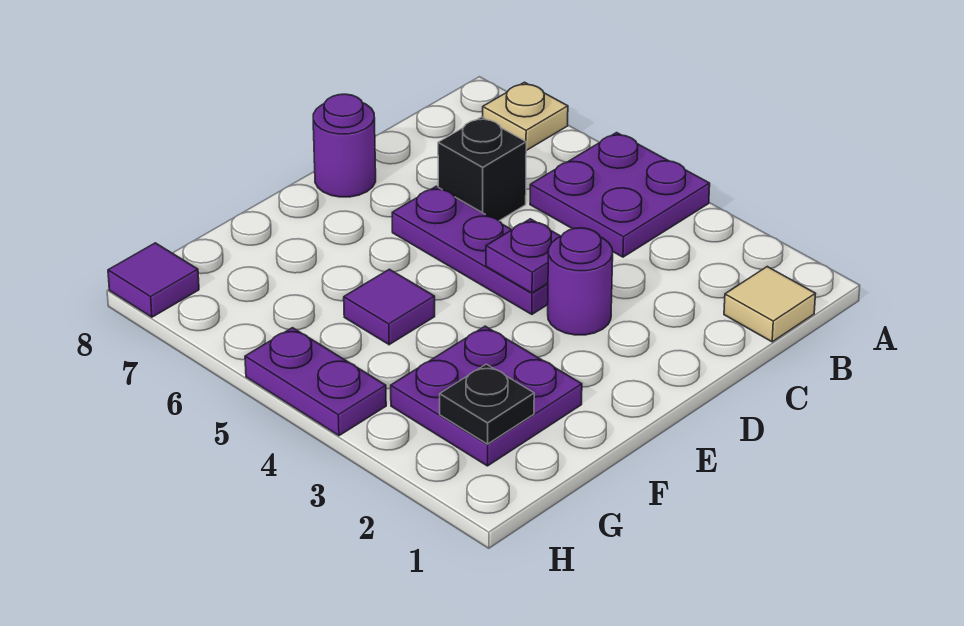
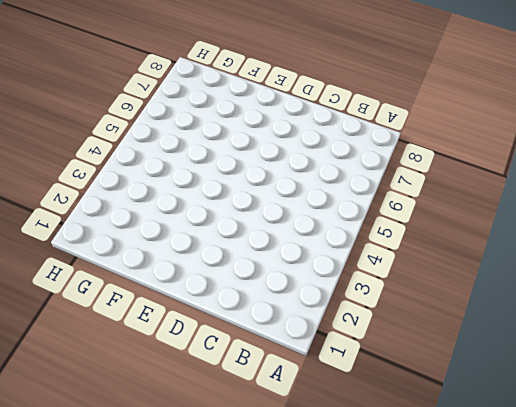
none -> purple 2x2 plate [530,133,710,257]
none -> tan 1x1 plate [483,82,568,151]
none -> tan 1x1 tile [724,267,815,342]

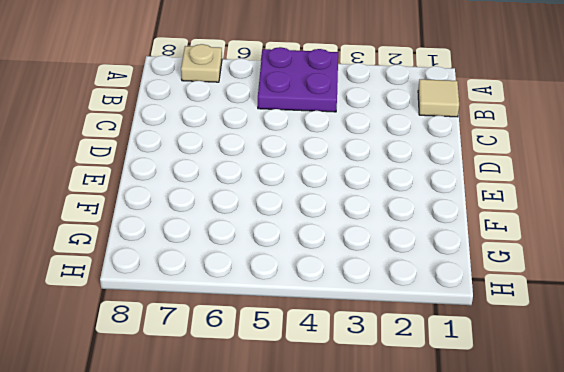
none -> black 1x1 brick [438,117,526,221]
none -> purple 1x1 round brick [548,228,613,335]
none -> purple 1x3 plate [392,186,548,314]

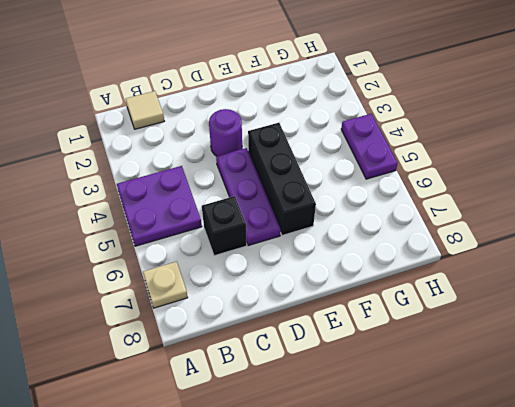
black 1x3 brick [248,123,316,235] -> none
none -> purple 1x1 round brick [313,94,376,197]
none -> purple 2x2 plate [391,326,582,466]
none -> purple 1x1 tile [344,269,435,345]

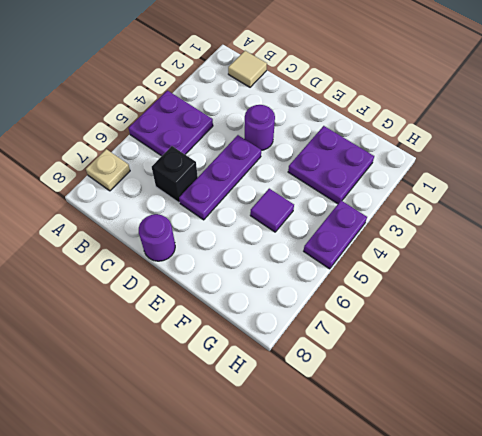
none -> purple 1x1 tile [108,243,199,317]
none -> purple 1x1 plate [486,219,561,293]
none -> black 1x1 plate [440,364,534,444]

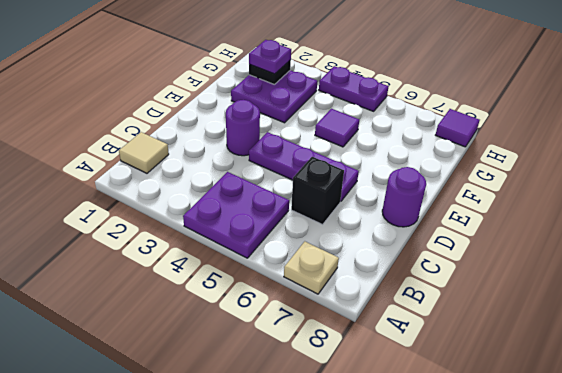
purple 1x1 plate [249,40,291,74] -> purple 1x1 plate moved to [486,219,561,293]

